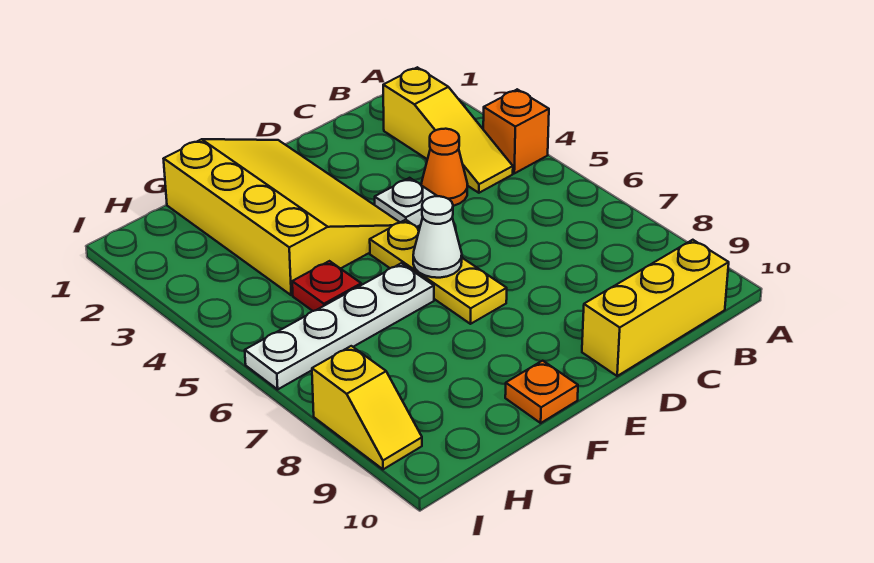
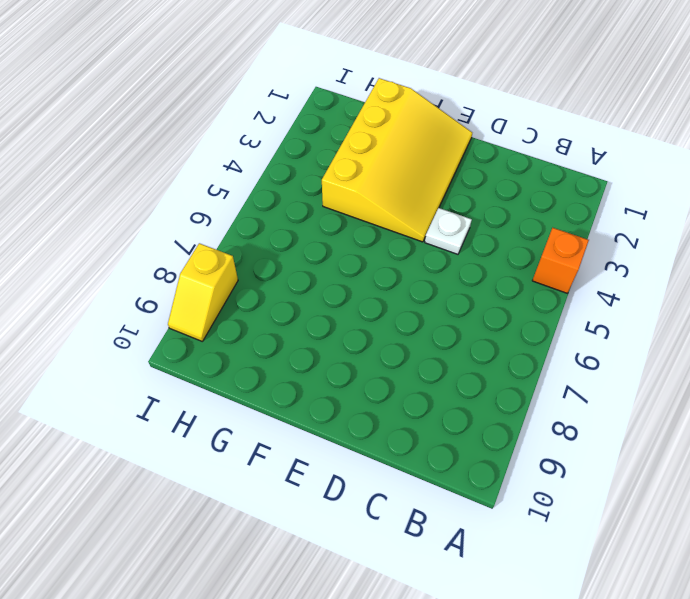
none -> yellow 1x3 slope [383,67,513,193]
none -> yellow 1x3 brick [582,240,729,376]
none -> orange 1x1 cone [421,129,468,206]

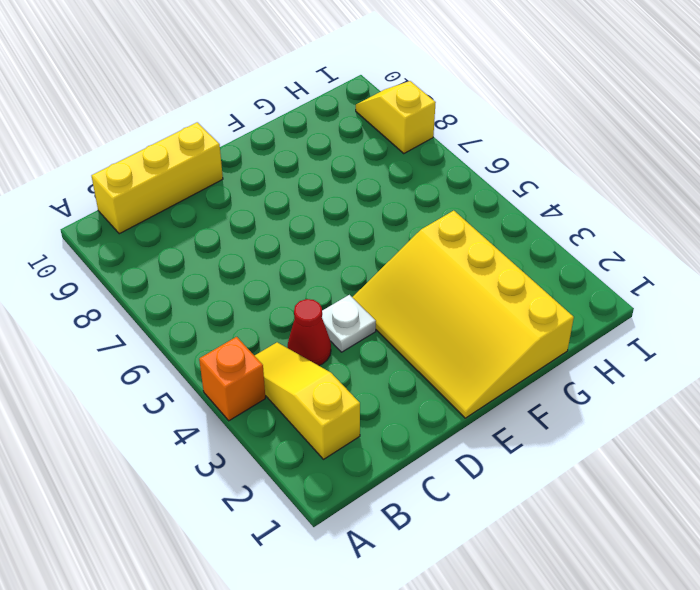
red 1x1 cone [288,299,331,366] -> orange 1x1 cone [421,129,468,206]
none -> yellow 1x3 plate [370,220,507,324]
none -> white 1x4 plate [245,263,434,389]
none -> orange 1x1 plate [505,361,578,423]

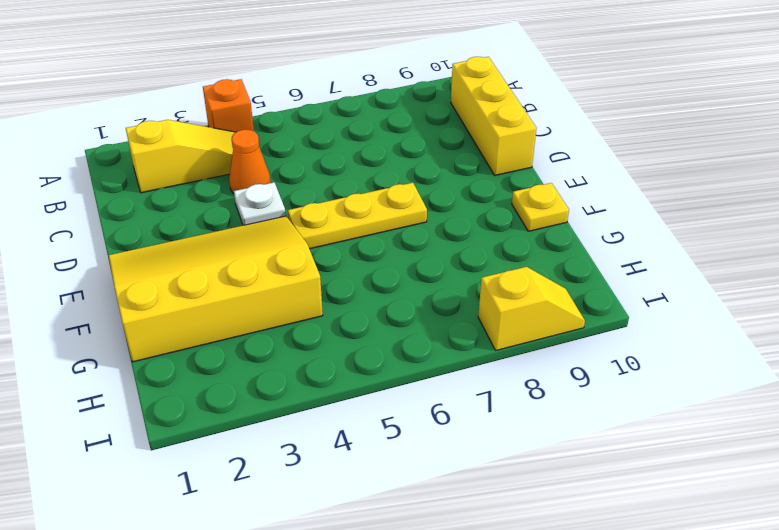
yellow 1x1 plate [512,183,569,231] -> orange 1x1 plate [505,361,578,423]
none -> white 1x4 plate [245,263,434,389]
none -> red 1x1 plate [292,261,361,311]
none -> white 1x1 cone [413,196,462,278]

